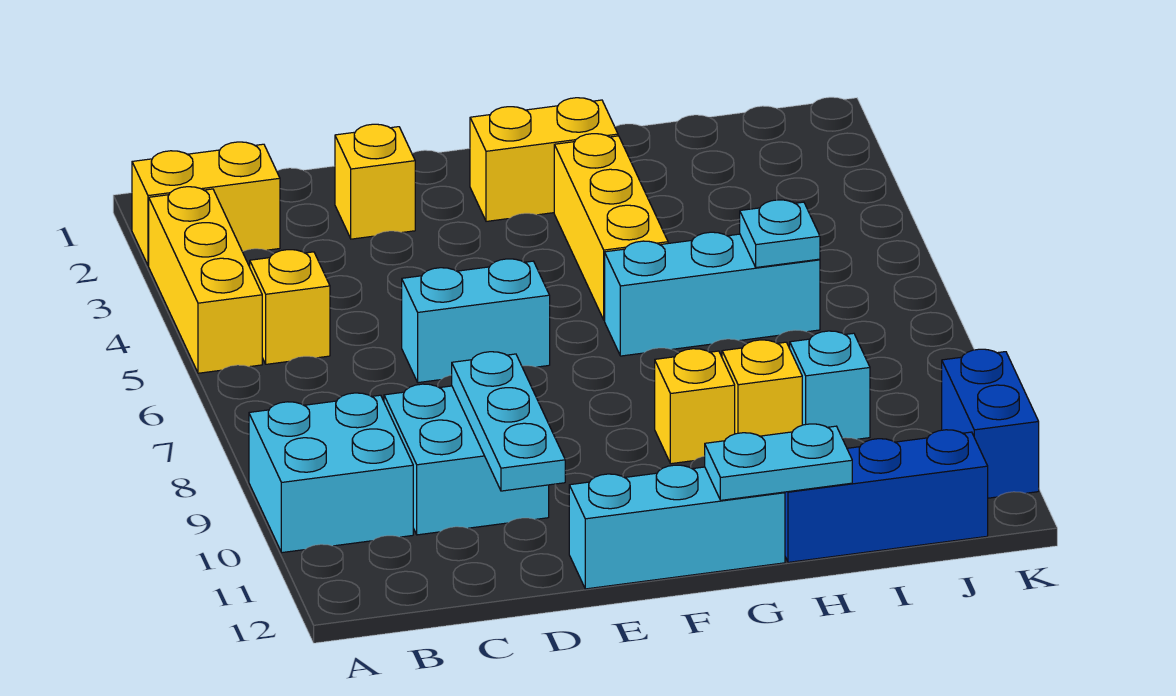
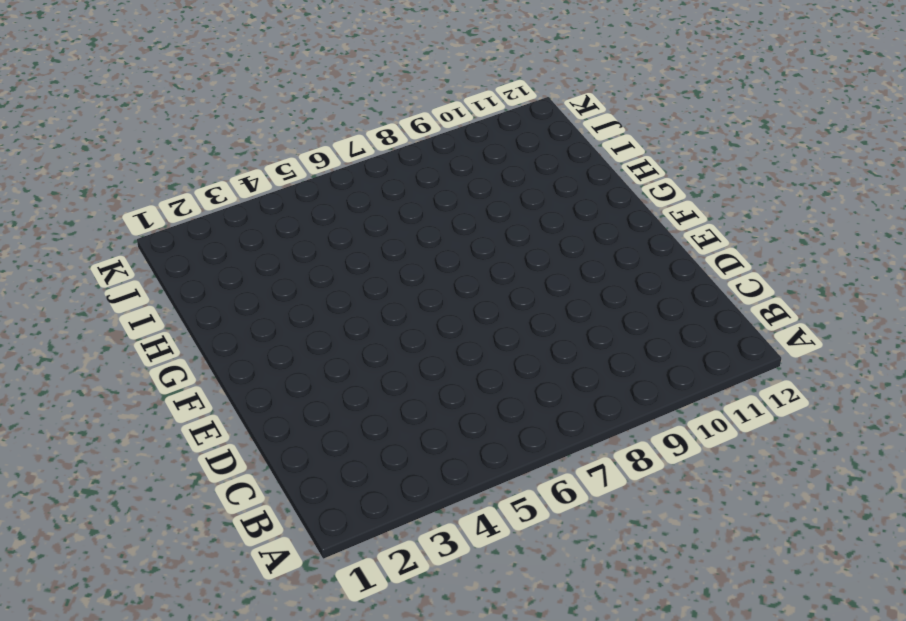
none -> yellow 1x2 brick [132,142,280,266]
none -> yellow 1x3 brick [149,187,262,373]
none -> cyan 2x2 brick [249,393,413,553]

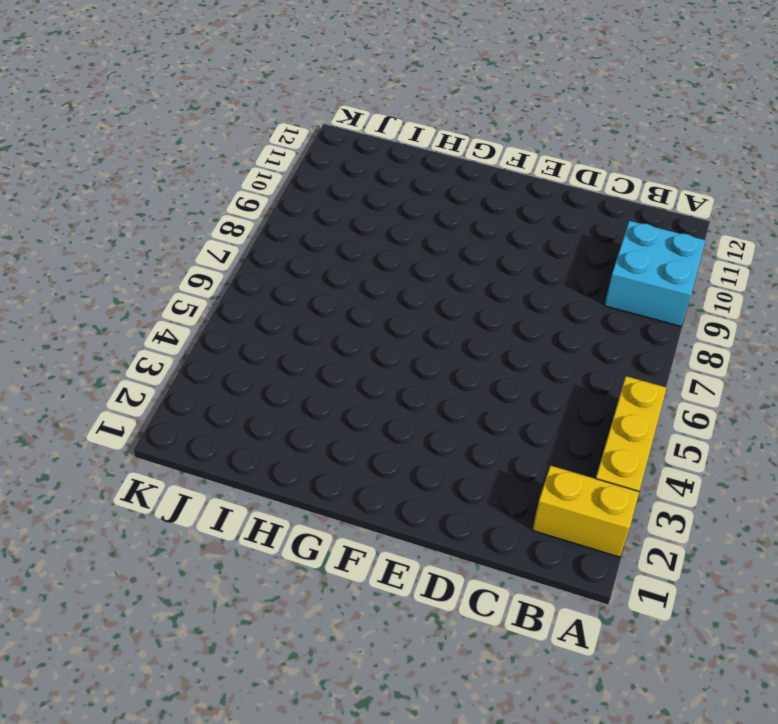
none -> yellow 1x1 brick [250,250,330,364]
none -> cyan 2x2 brick [384,384,549,535]
none -> yellow 1x1 brick [335,124,415,239]

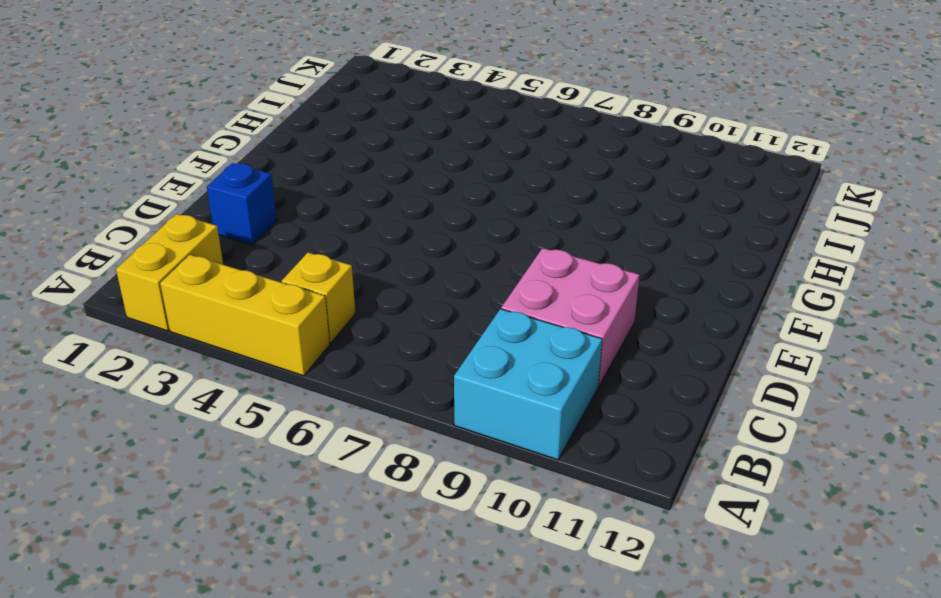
pink 2x2 brick [501,248,640,386] -> cyan 2x2 brick [384,384,549,535]
blue 1x1 brick [207,163,277,245] -> yellow 1x1 brick [335,124,415,239]
none -> cyan 1x2 brick [402,259,550,383]
none -> cyan 1x3 brick [569,465,785,589]
none -> yellow 1x2 brick [470,98,618,221]

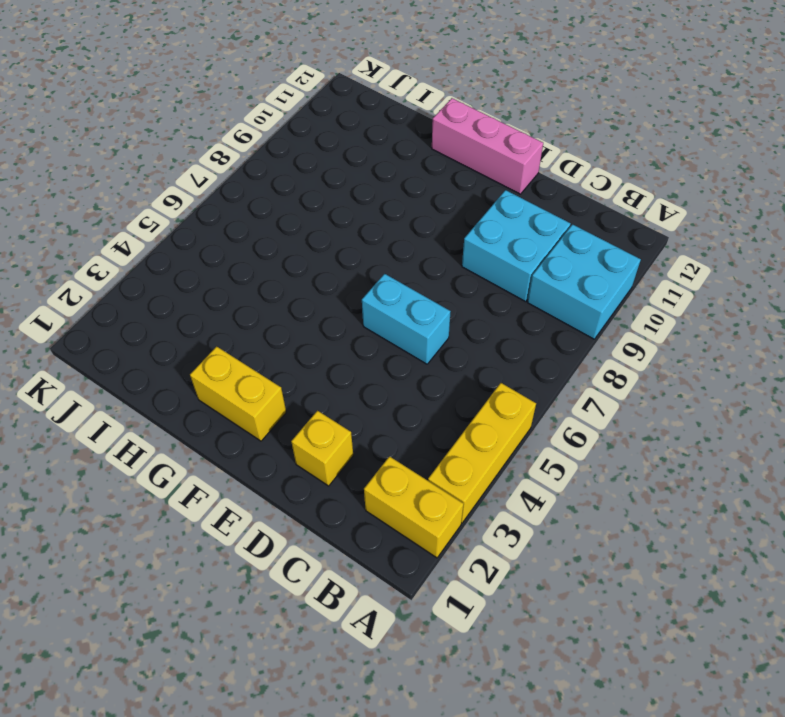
pink 1x3 brick [432,98,543,194] -> cyan 1x3 brick [569,465,785,589]
none -> yellow 1x1 brick [250,250,330,364]
none -> yellow 1x3 brick [554,134,668,320]
none -> cyan 1x3 brick [605,232,820,356]

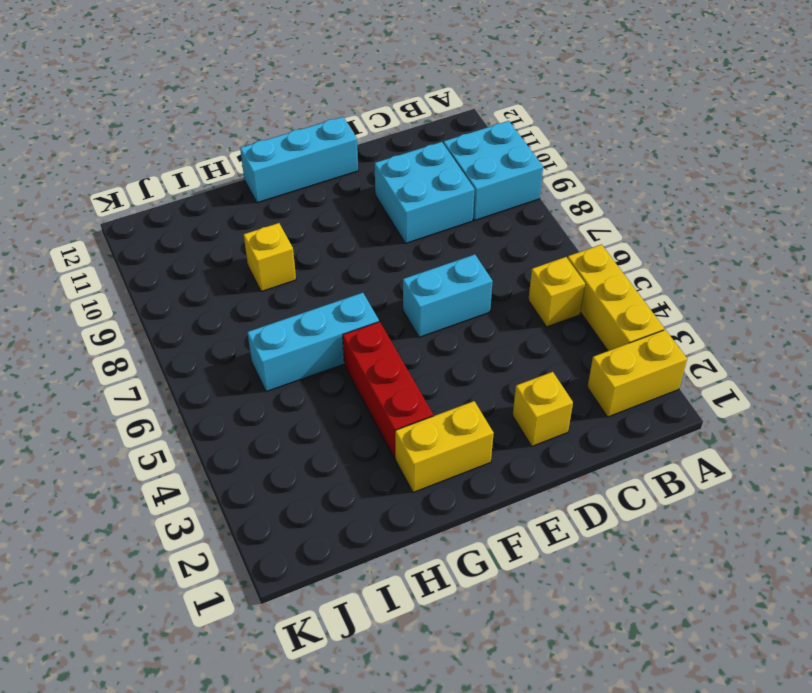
red 1x3 brick [343,322,433,458] -> yellow 1x3 brick [554,134,668,320]
none -> yellow 1x1 brick [655,349,735,464]
none -> blue 1x3 brick [785,430,988,562]
none -> cyan 1x1 brick [790,331,870,439]

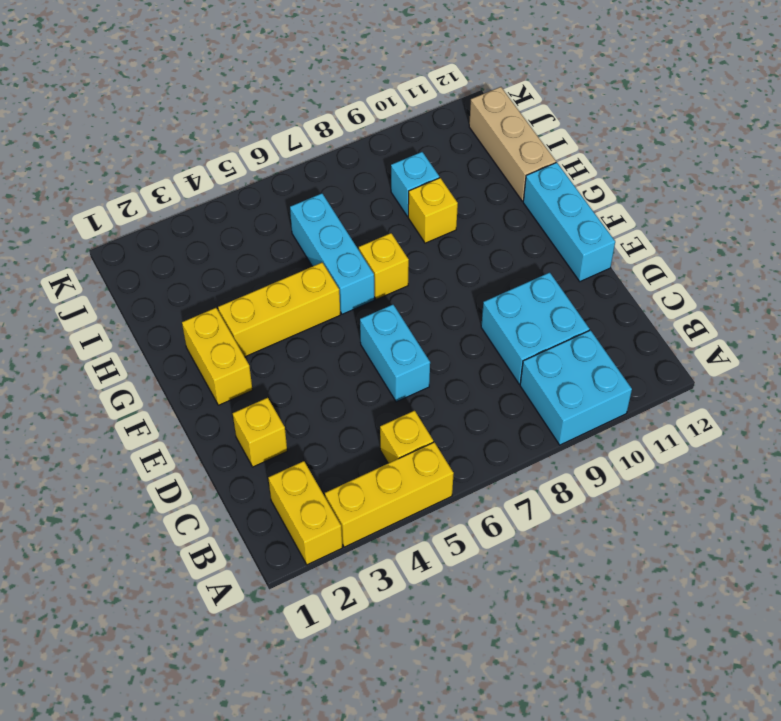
yellow 1x1 brick [359,233,409,300] -> yellow 1x1 brick moved to [655,349,735,464]
tan 1x3 brick [469,87,556,201] -> blue 1x3 brick [785,430,988,562]
none -> blue 1x2 brick [942,349,1039,498]
none -> cyan 1x3 plate [452,352,565,491]
none -> cyan 1x2 plate [705,424,852,500]

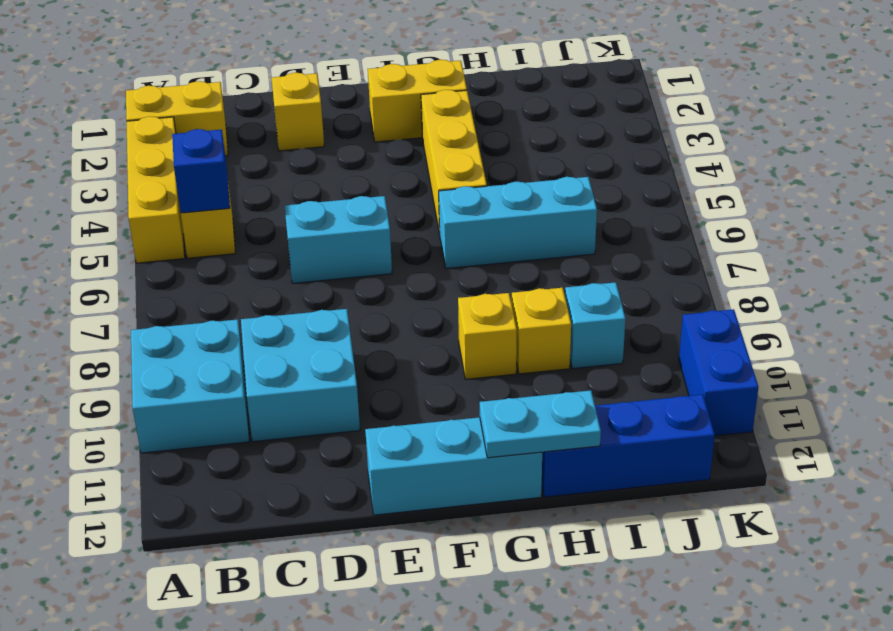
blue 1x1 brick [172,129,230,213] -> none
none -> cyan 1x3 plate [452,352,565,491]
none -> cyan 1x1 plate [740,200,820,267]

